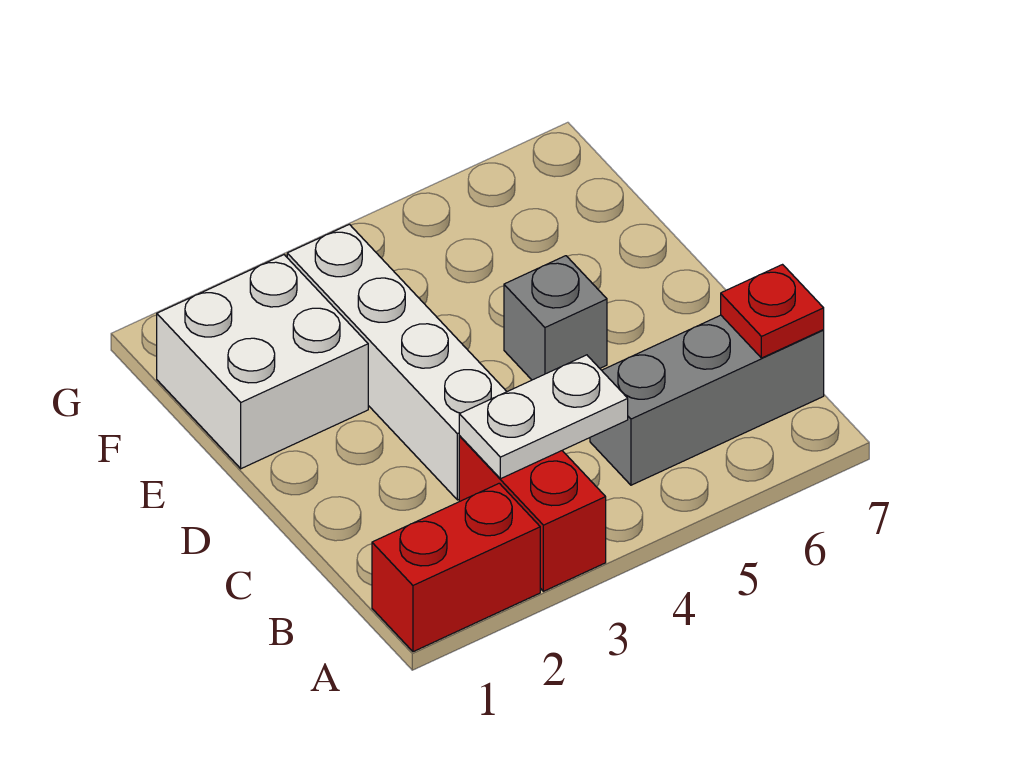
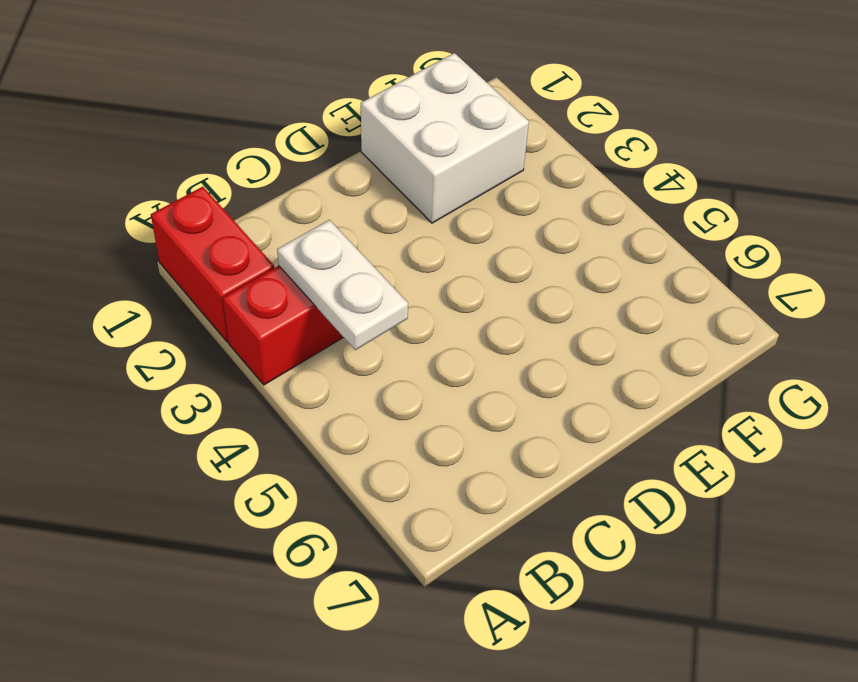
none -> grey 1x3 brick [590,315,824,485]
none -> white 1x4 brick [287,224,507,500]

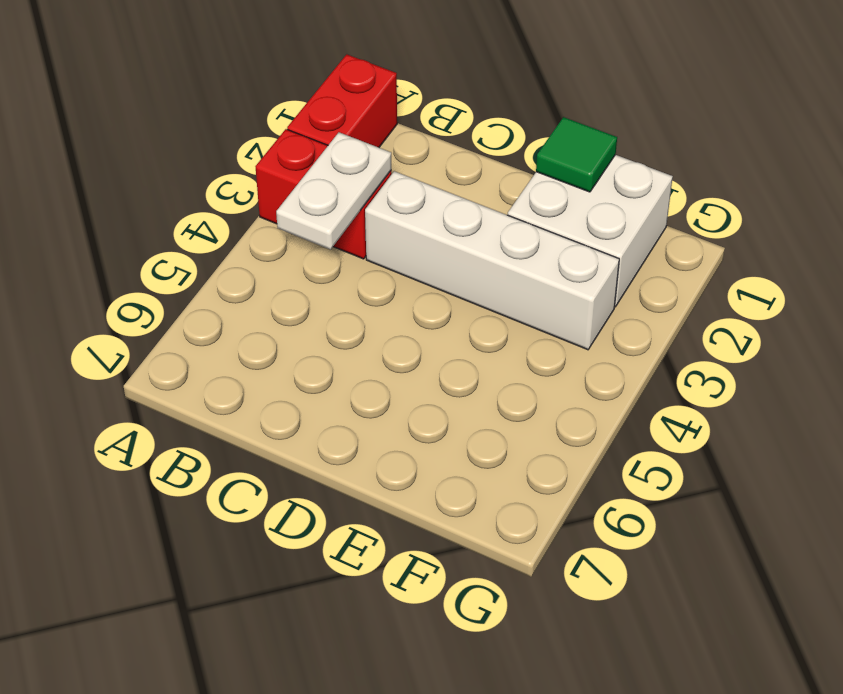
green 1x1 tile [536,117,617,192] -> none
none -> grey 1x3 brick [590,315,824,485]
none -> grey 1x1 brick [504,256,607,380]

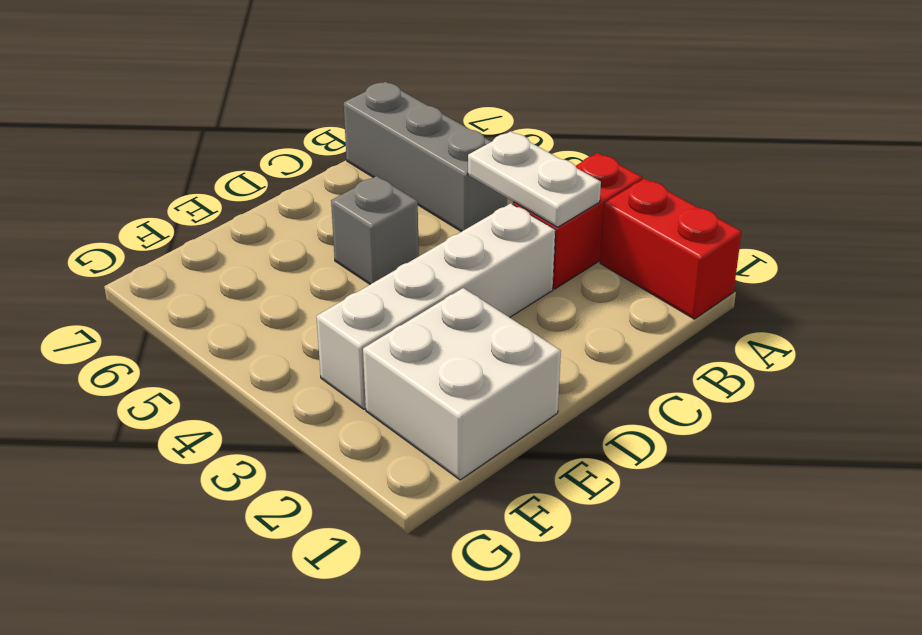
none -> red 1x1 plate [721,265,824,358]

